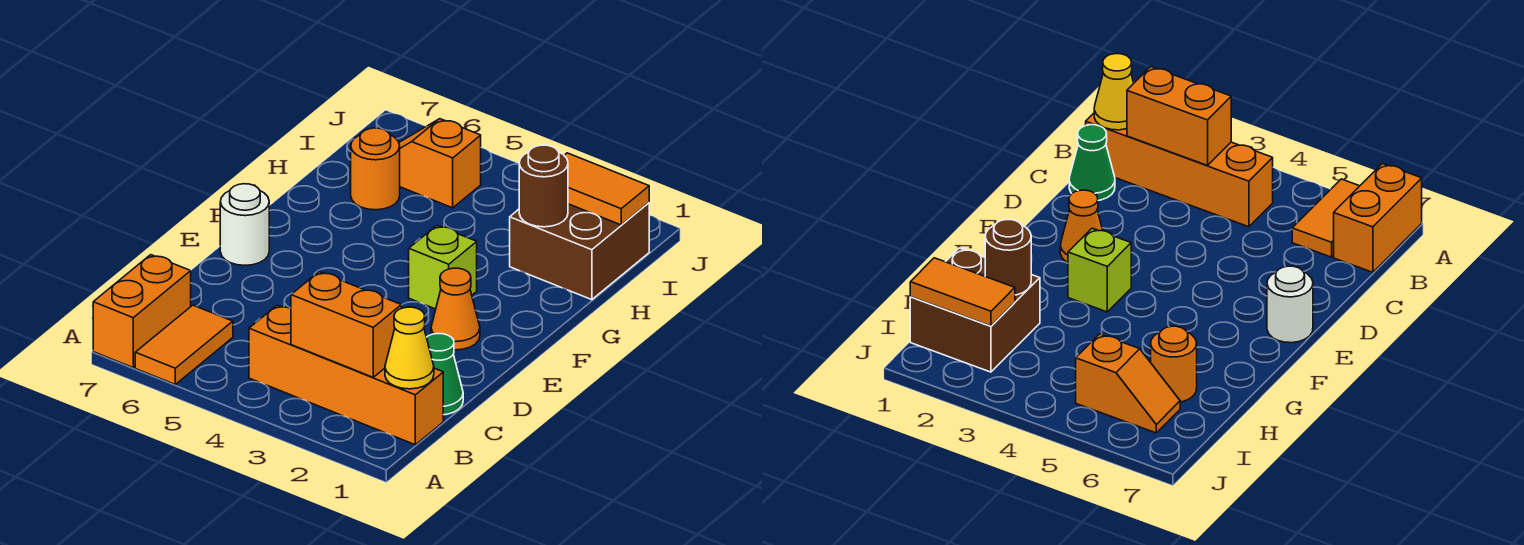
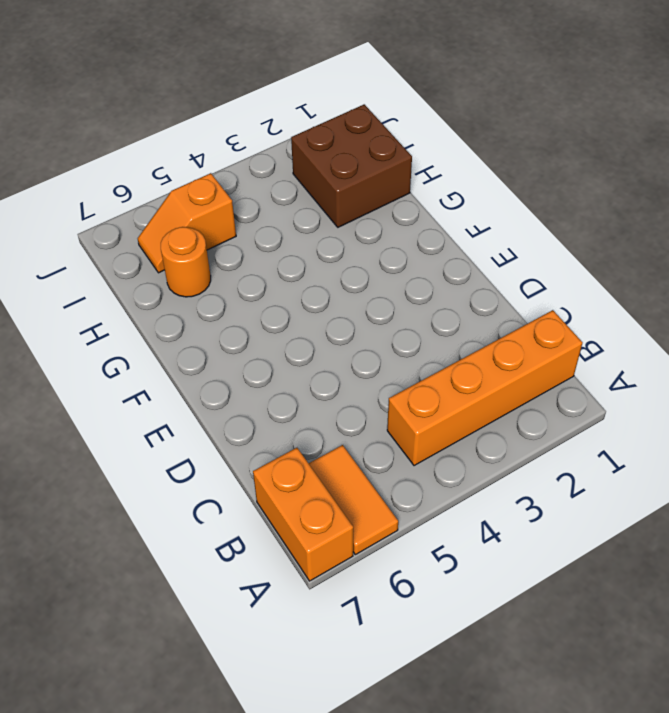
none -> green 1x1 cone [426,334,463,415]
none -> orange 1x1 cone [431,268,480,350]
none -> white 1x1 round brick [220,184,269,265]

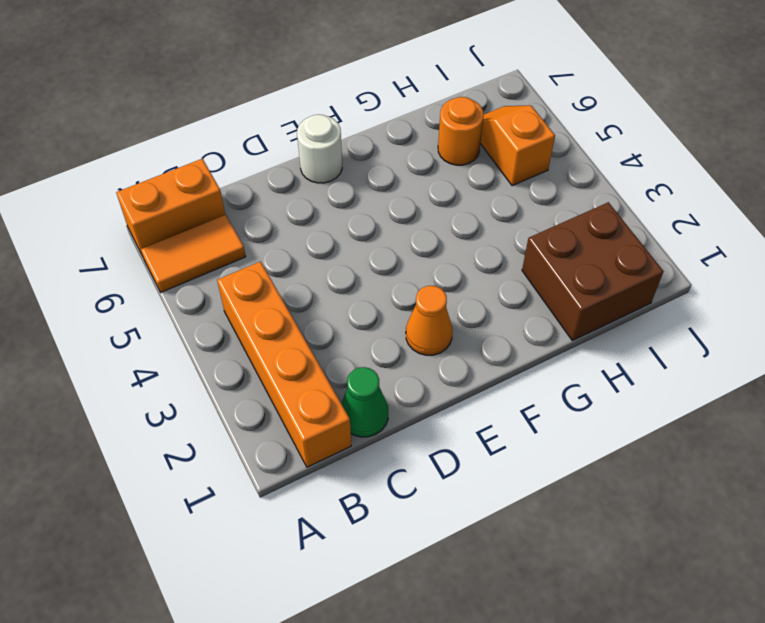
none -> lime 1x1 brick [409,226,477,309]
none -> yellow 1x1 cone [385,307,434,389]
none -> orange 1x2 brick [291,272,401,377]

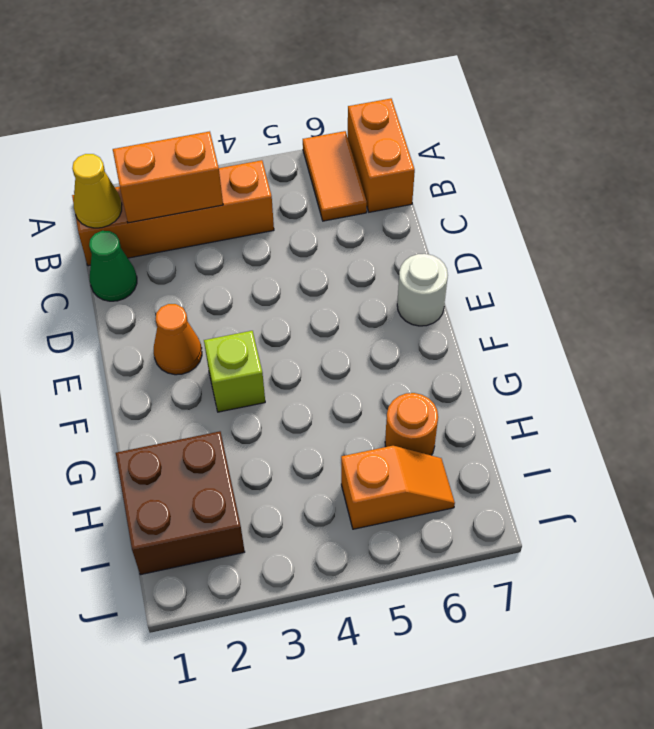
none -> brown 1x1 round brick [519,145,568,227]
none -> orange 1x2 tile [564,153,649,225]

